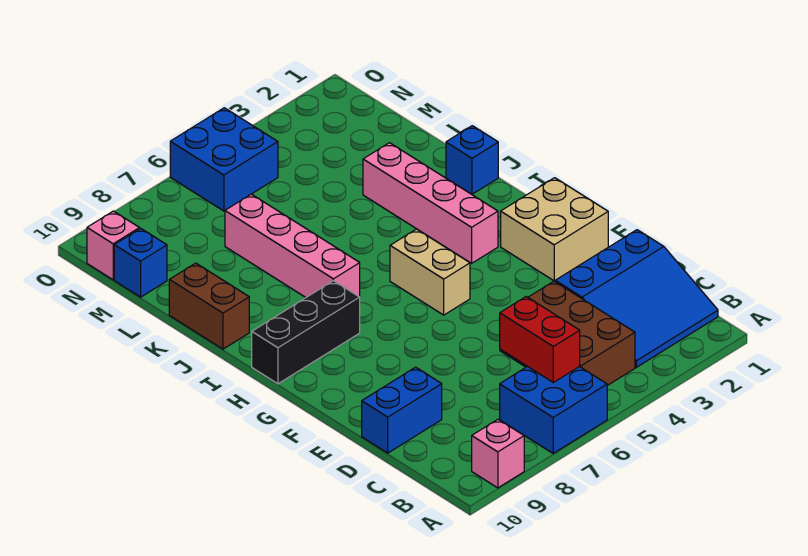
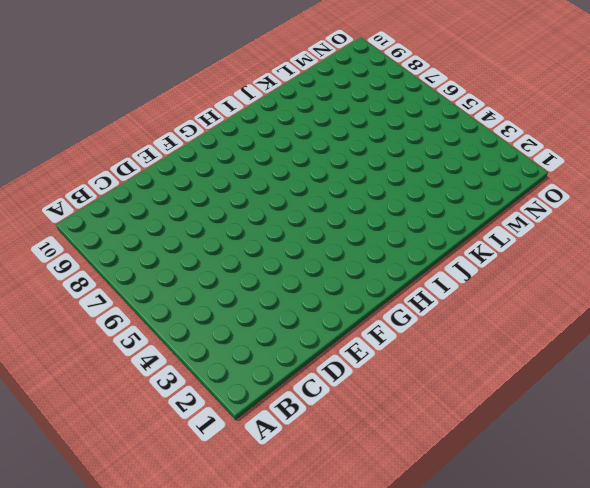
none -> blue 2x2 brick [500,366,607,453]
none -> pink 1x1 brick [472,419,524,488]
none -> blue 3x3 slope [555,230,718,367]

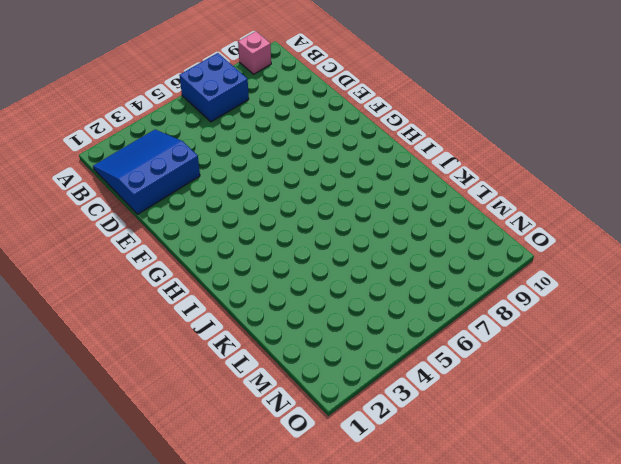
none -> brown 2x3 brick [500,281,635,386]
none -> blue 1x2 brick [362,367,442,453]
none -> tan 2x2 brick [501,178,608,281]

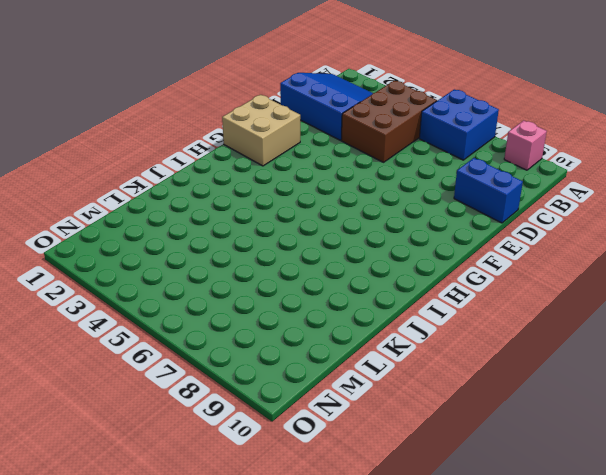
none -> tan 1x2 brick [390,229,470,315]
none -> pink 1x4 brick [363,143,498,263]
none -> black 1x3 brick [252,281,360,384]

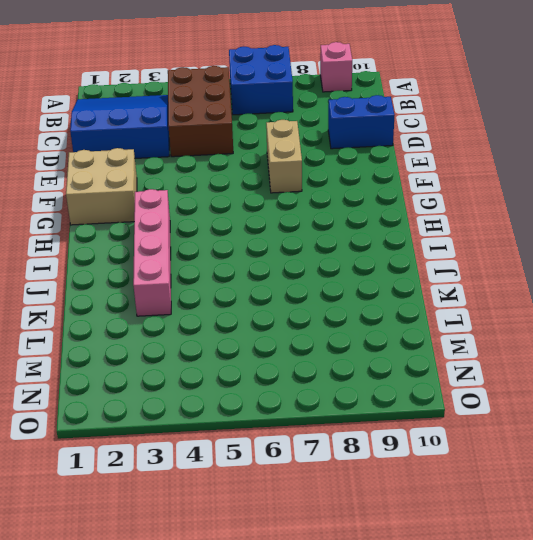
tan 1x2 brick [266,120,302,193] -> tan 1x2 brick moved to [390,229,470,315]
none -> black 1x3 brick [252,281,360,384]
none -> pink 1x4 brick [225,194,360,297]
none -> blue 1x1 brick [446,126,498,194]

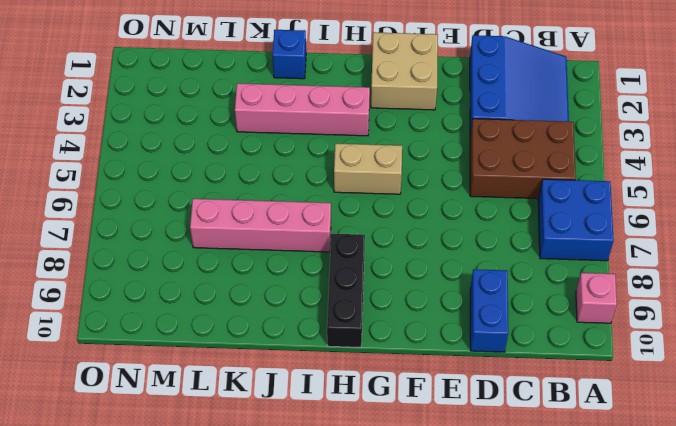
none -> brown 1x2 brick [169,263,249,349]
none -> blue 1x1 brick [114,229,167,297]
none -> blue 2x2 brick [170,108,278,211]

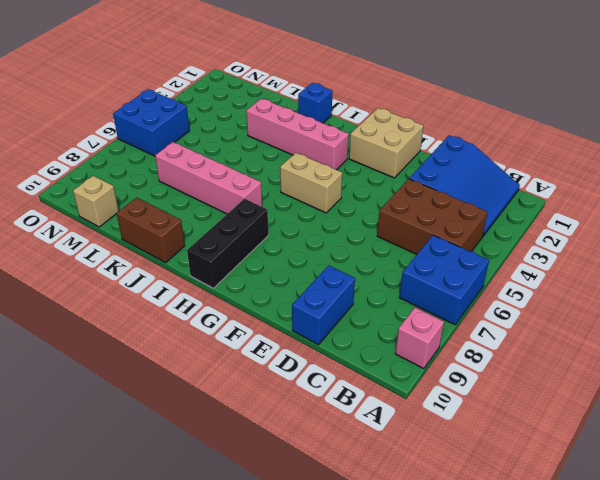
tan 1x1 brick [73,176,119,227] -> blue 1x1 brick [114,229,167,297]
none -> pink 1x1 brick [87,211,140,280]
none -> red 1x2 brick [500,297,580,382]

